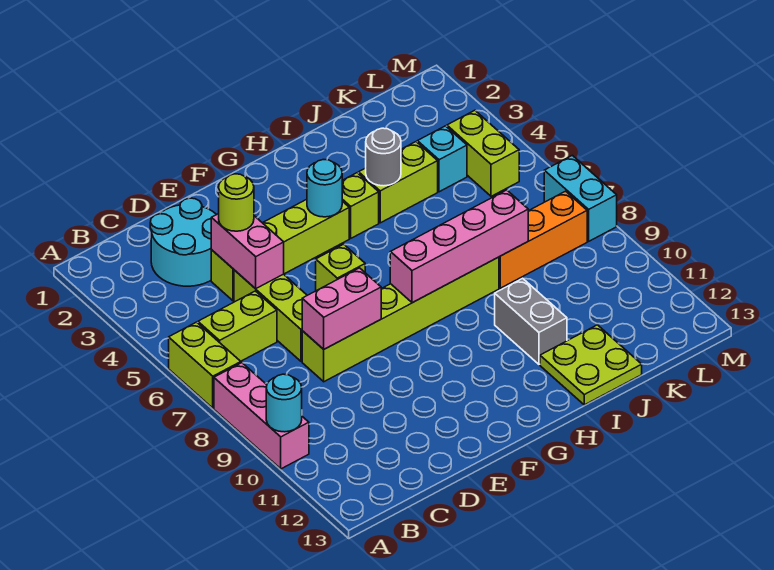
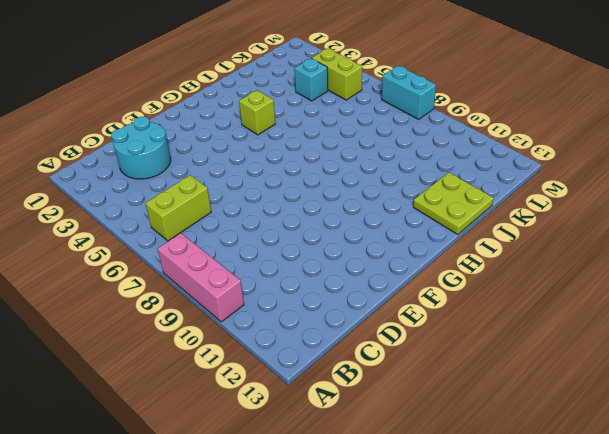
none -> lime 1x2 brick [169,322,241,408]
none -> lime 1x4 brick [211,199,349,301]
none -> lime 1x3 brick [234,270,307,361]

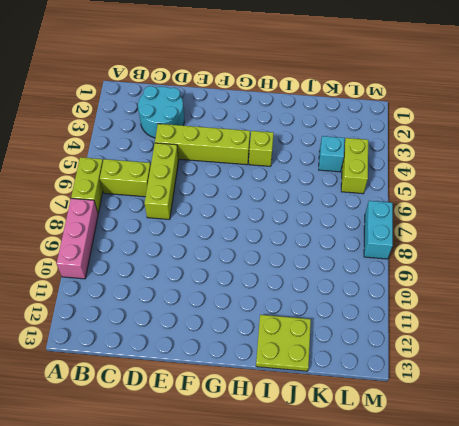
none -> lime 1x6 brick [302,257,499,382]
none -> lime 1x1 brick [316,244,365,291]
none -> lime 1x2 brick [358,142,438,223]

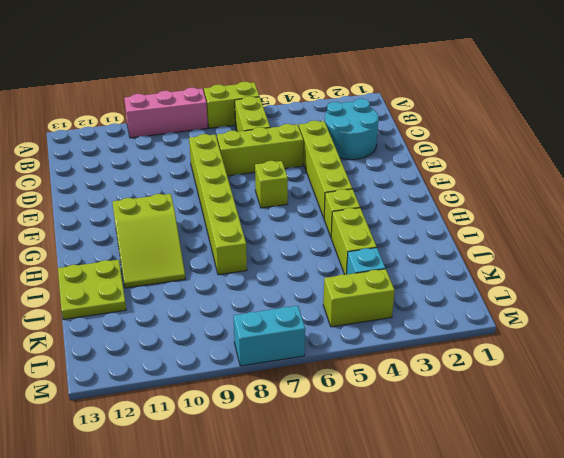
lime 2x3 slope [112,194,186,288] -> grey 1x2 brick [495,278,567,364]
none -> orange 1x3 brick [499,191,587,288]
none -> cyan 1x1 round brick [266,374,302,432]
none -> pink 1x2 brick [211,214,284,289]

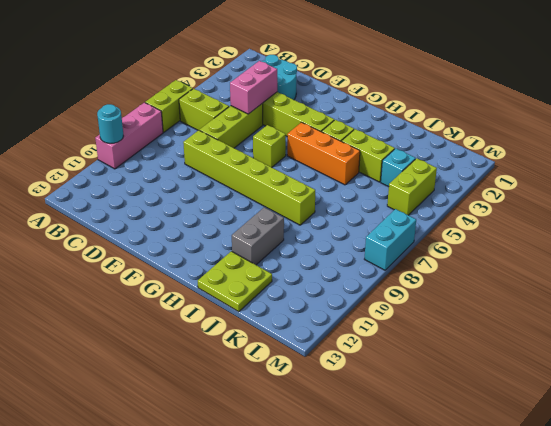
orange 1x3 brick [287,122,360,185] -> orange 1x3 brick moved to [499,191,587,288]
none -> pink 1x2 brick [302,268,381,349]
none -> cyan 1x1 round brick [307,160,342,217]
none -> pink 1x4 brick [390,190,528,303]

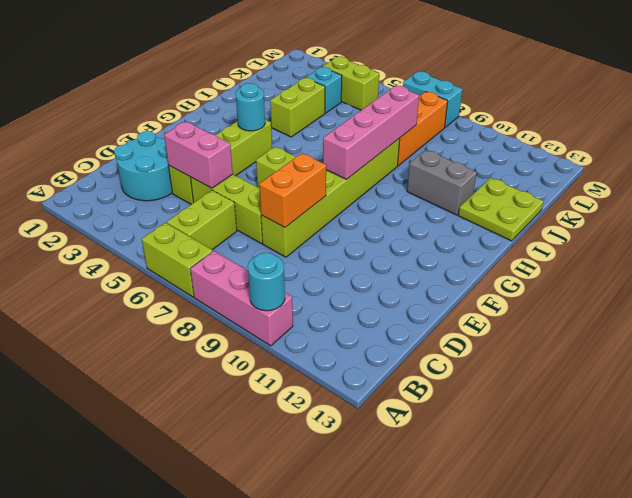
orange 1x2 brick [259,153,326,228] -> pink 1x2 brick [302,268,381,349]
none -> lime 1x1 brick [342,173,379,238]
none -> grey 1x1 round brick [366,128,401,186]
none -> lime 1x1 round brick [219,174,254,231]

